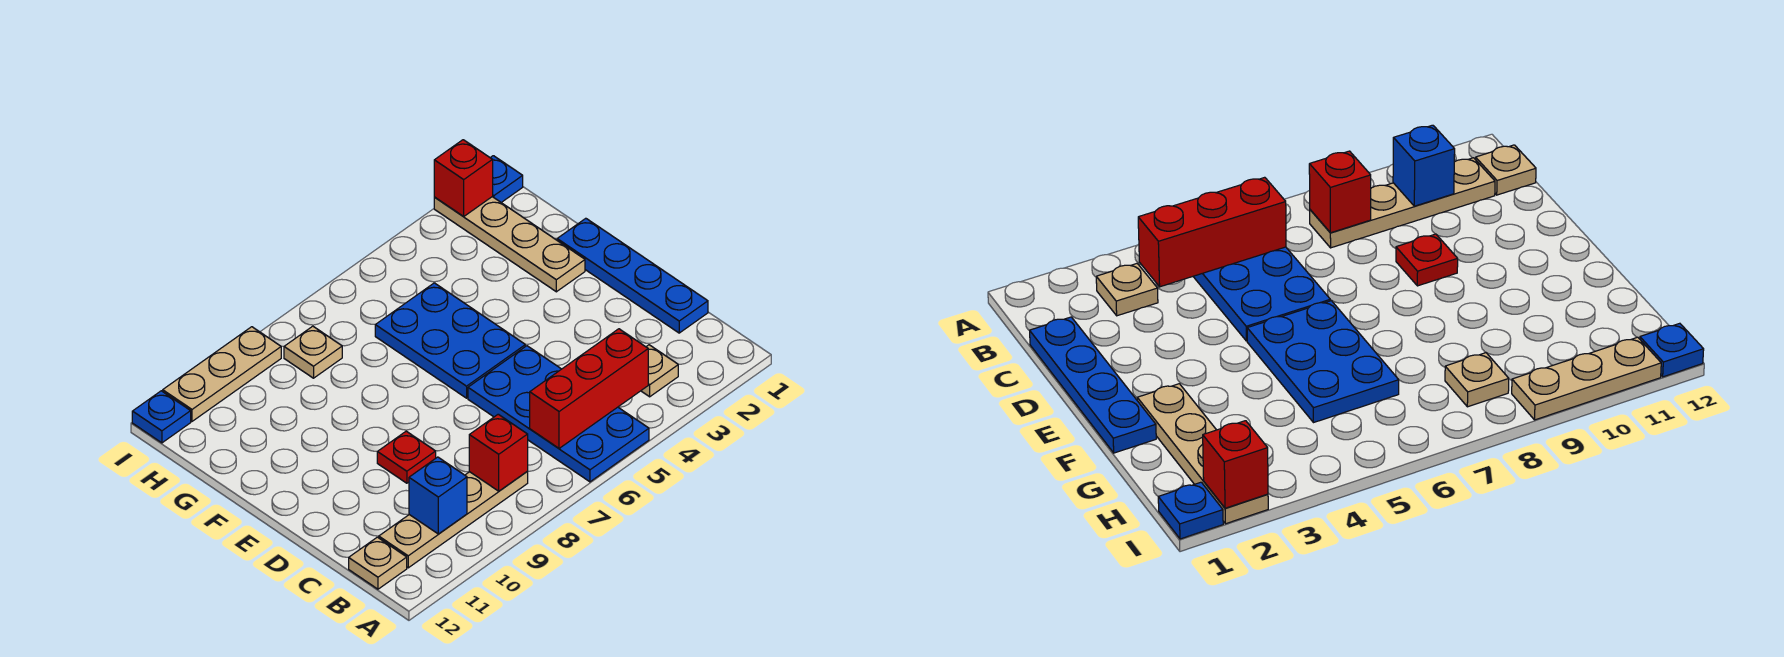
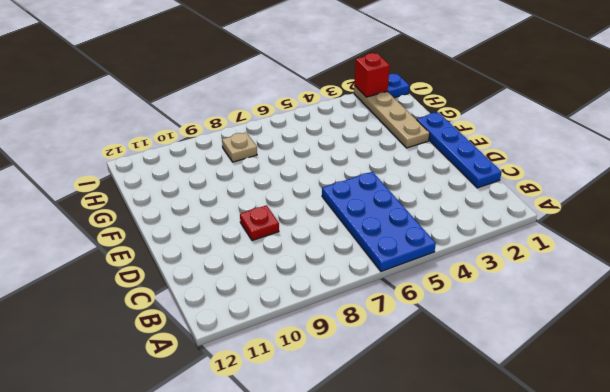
none -> tan 1x1 plate [641,345,678,397]
none -> tan 1x4 plate [379,471,528,568]
none -> tan 1x1 plate [349,537,407,589]

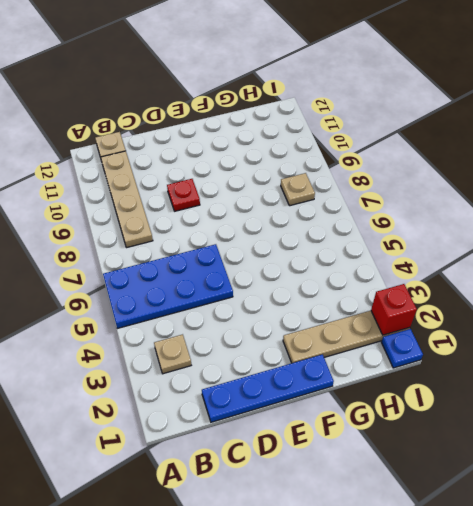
none -> blue 2x3 plate [375,283,525,398]
none -> tan 1x3 plate [163,327,281,421]
none -> blue 1x1 plate [132,391,191,443]

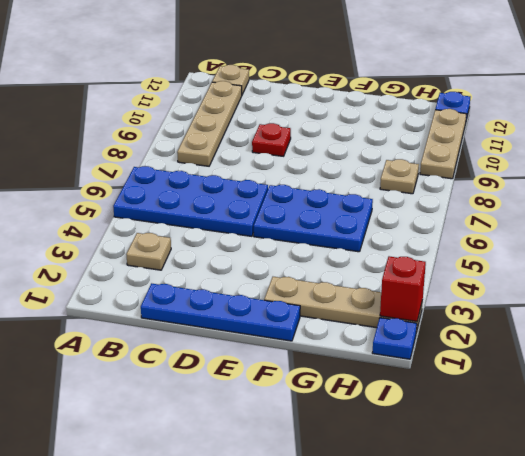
none -> red 1x3 brick [530,329,648,448]
none -> red 1x1 brick [469,414,528,491]
none -> blue 1x1 brick [409,457,467,534]

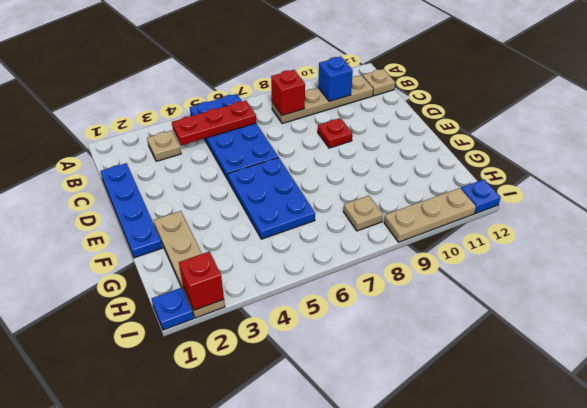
red 1x3 plate [172,101,256,145] -> red 1x3 brick [530,329,648,448]

